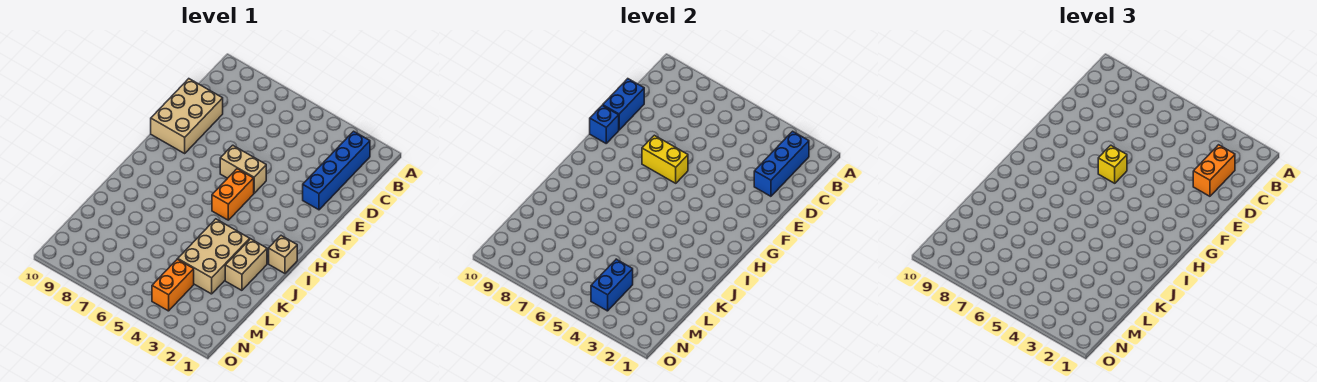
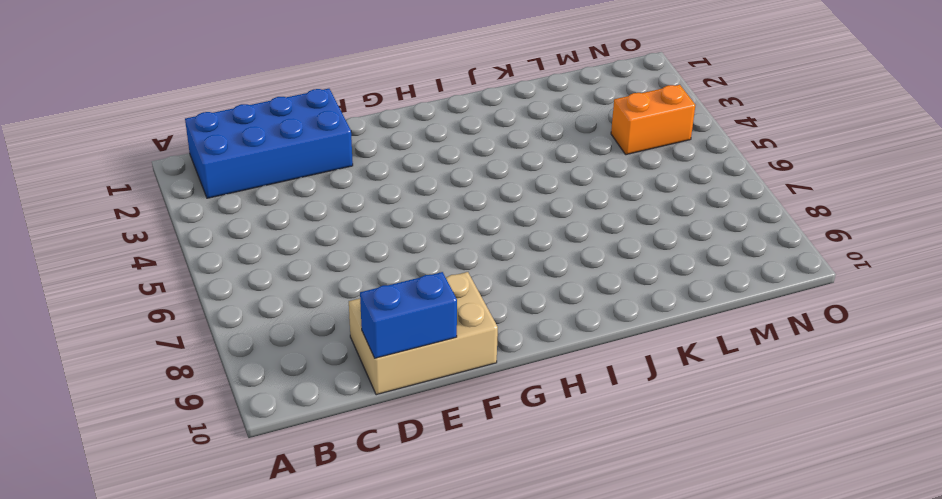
blue 2x4 brick [185,89,353,198] -> blue 1x4 brick [303,131,370,210]
none -> tan 1x2 brick [220,145,266,193]
none -> orange 1x2 brick [212,169,254,220]
none -> tan 1x1 brick [269,236,297,273]

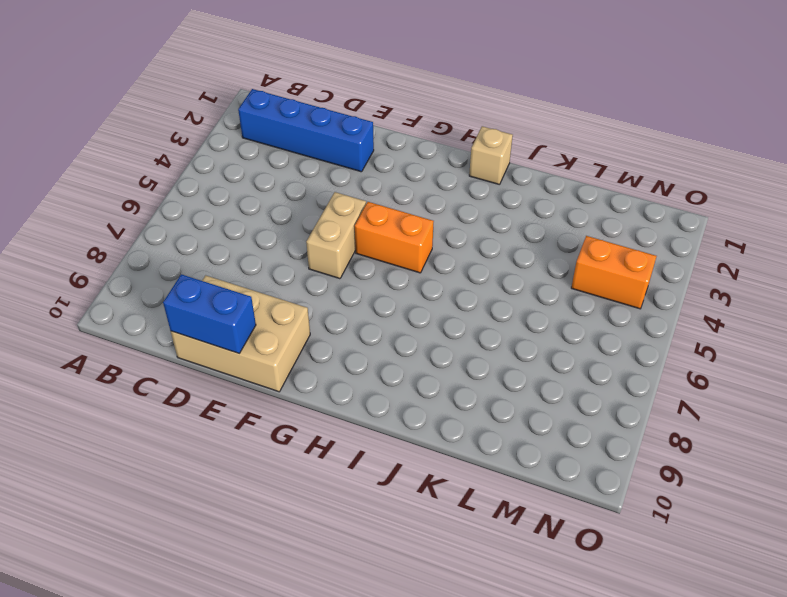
none -> tan 1x2 brick [225,239,267,290]
none -> tan 2x3 brick [178,219,250,294]
none -> blue 1x3 brick [754,131,809,196]

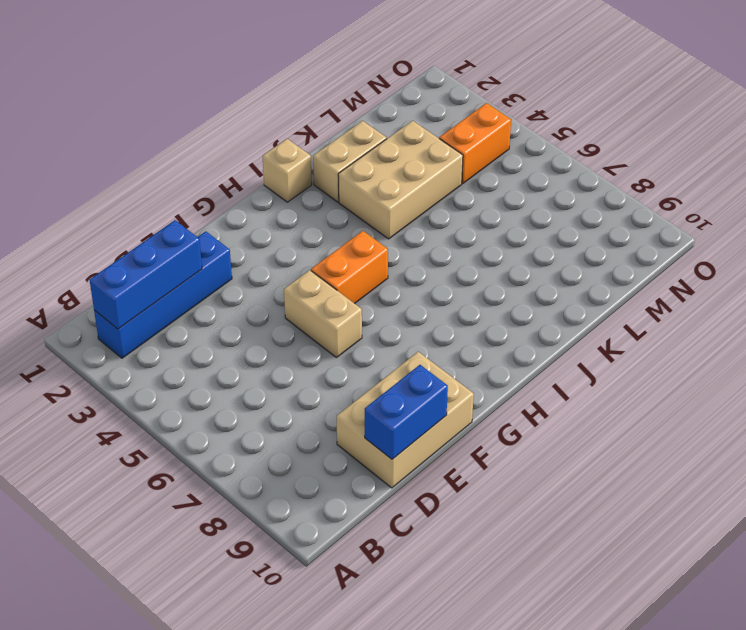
none -> yellow 1x2 brick [642,135,688,183]
none -> blue 1x1 brick [590,105,619,143]
none -> blue 1x2 brick [591,259,633,311]

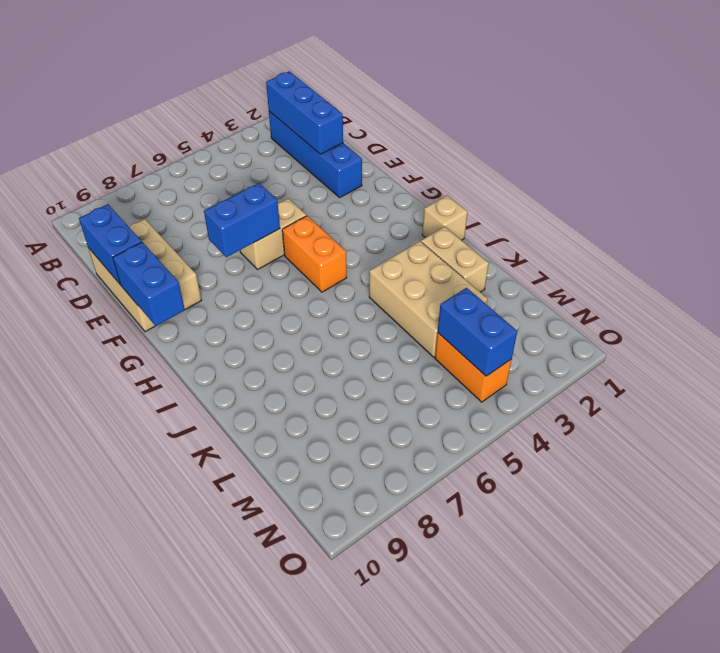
blue 1x2 brick [204,183,280,257] -> yellow 1x2 brick [642,135,688,183]
blue 1x2 brick [113,242,185,326] -> blue 1x1 brick [590,105,619,143]
none -> orange 1x2 brick [1193,145,1235,196]
none -> yellow 1x1 brick [1098,145,1127,183]

